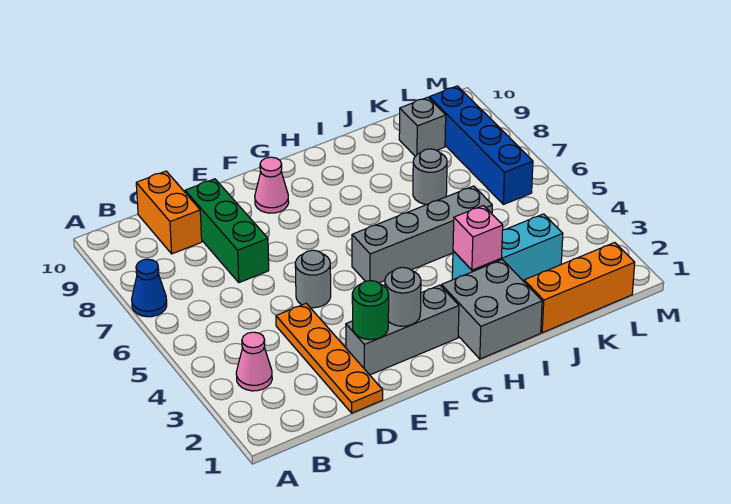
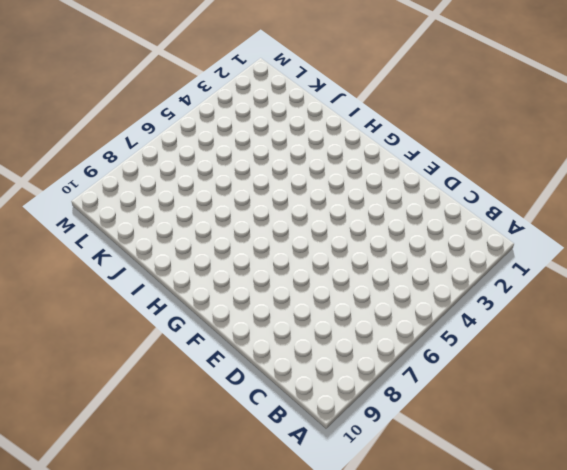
none -> blue 1x1 cone [132,259,167,317]
none -> pink 1x1 cone [236,332,272,391]
none -> orange 1x2 brick [136,171,202,254]

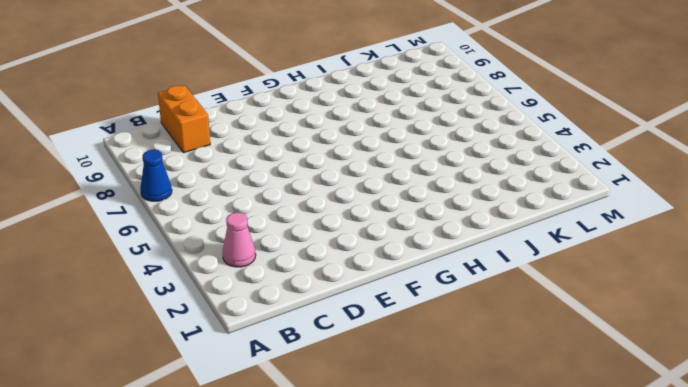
none -> orange 1x4 plate [276,303,383,413]
none -> green 1x3 brick [185,179,269,283]
none -> grey 1x3 brick [346,285,459,375]

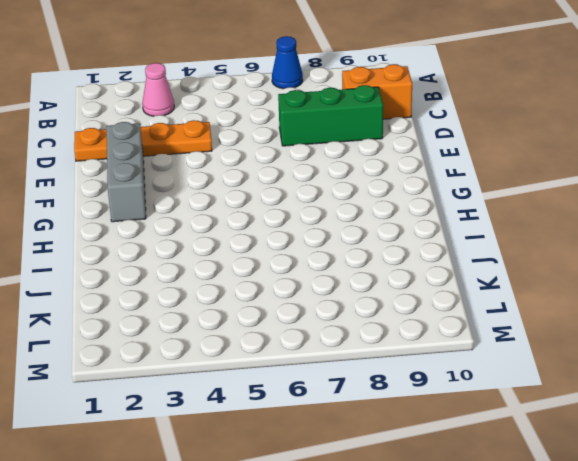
none -> grey 1x1 round brick [295,250,331,308]
none -> pink 1x1 cone [255,157,289,213]
none -> grey 1x4 brick [352,186,492,283]

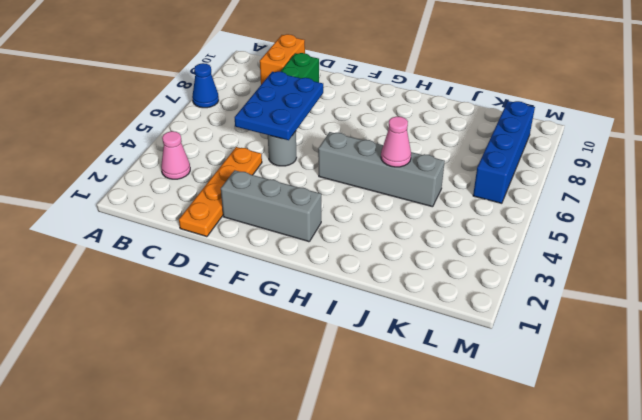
blue 2x3 plate [235,72,323,140] -> none
pink 1x1 cone [381,116,411,167] -> pink 1x1 cone moved to [255,157,289,213]
none -> grey 2x2 brick [441,260,542,359]
none -> cyan 1x3 brick [452,214,563,281]
none -> orange 1x3 brick [524,243,635,333]

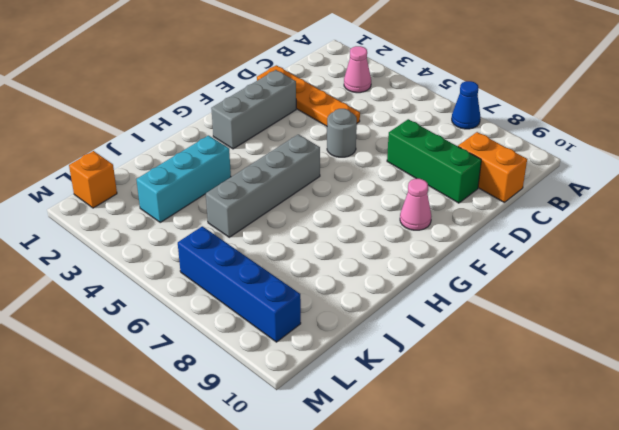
orange 1x1 brick [69,151,117,208] -> orange 1x3 brick [524,243,635,333]
none -> grey 2x2 brick [441,260,542,359]
none -> grey 1x1 round brick [413,149,447,204]
none -> grey 1x1 brick [399,97,446,156]

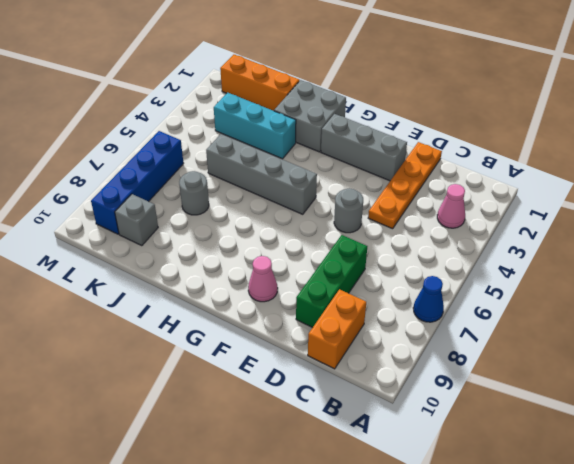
none -> green 1x1 round brick [352,281,389,340]
none -> grey 1x1 round brick [385,267,421,326]
none -> pink 1x1 brick [453,205,503,270]

